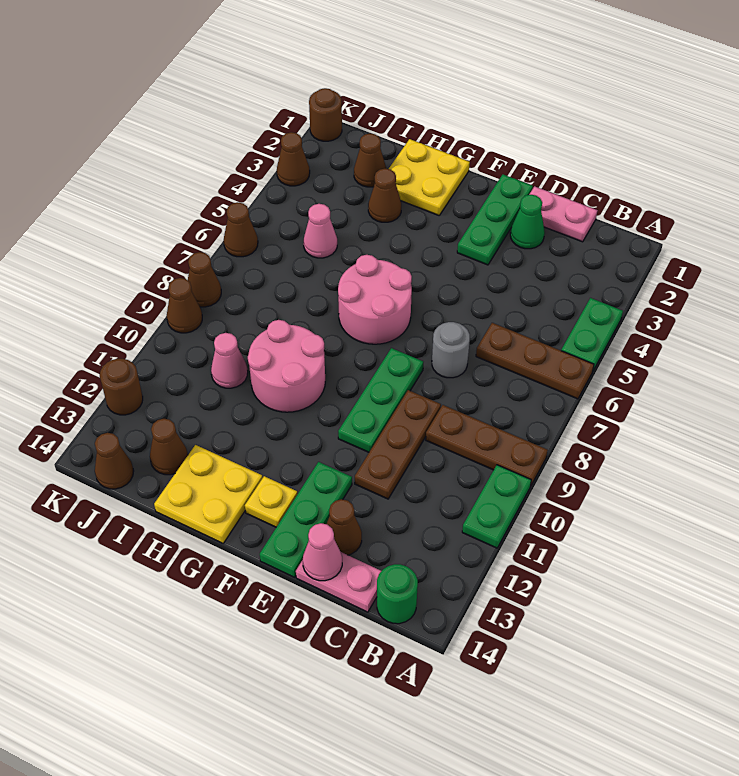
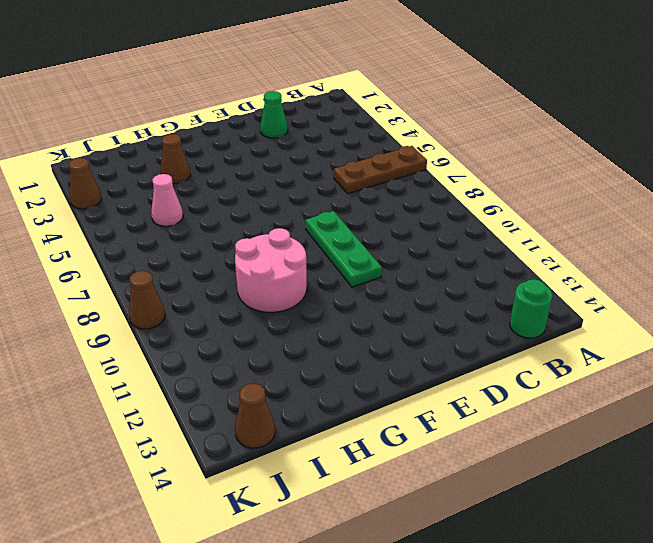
none -> green 1x2 plate [561,298,623,370]
none -> brown 1x3 plate [426,405,548,486]
none -> green 1x2 plate [462,465,531,548]
none -> pink 1x2 plate [529,186,597,242]

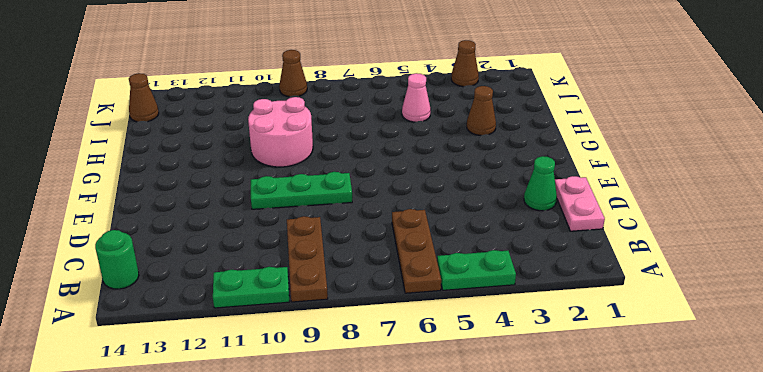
none -> pink 1x2 plate [296,552,381,612]
none -> grey 1x1 round brick [432,322,470,378]
none -> brown 1x3 plate [355,390,441,499]
none -> brown 1x1 cone [327,499,362,555]

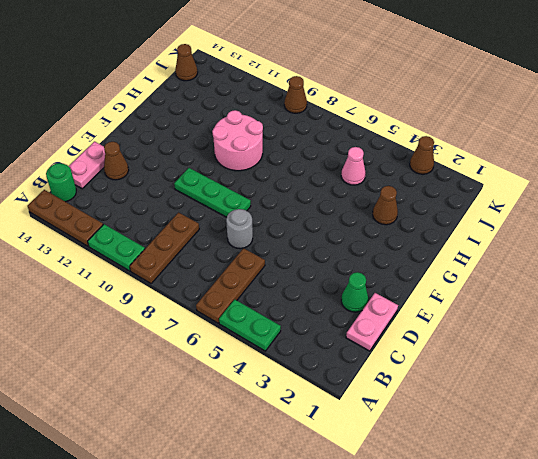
brown 1x3 plate [28,190,103,246] -> brown 1x3 plate moved to [355,390,441,499]
none -> green 1x3 plate [457,175,533,265]
none -> green 1x3 plate [260,462,352,577]
none -> pink 2x2 round brick [338,255,412,344]
none -> yellow 1x1 plate [245,476,297,527]

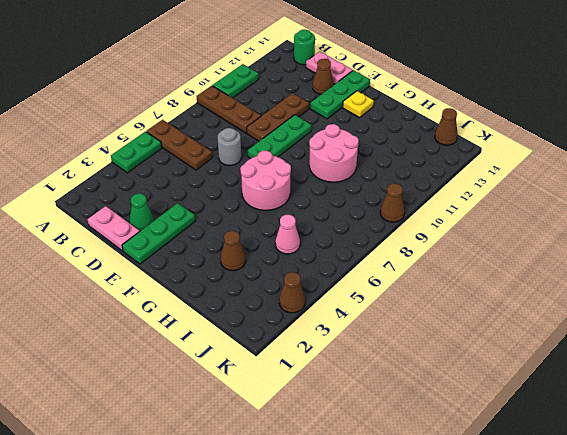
none -> yellow 2x2 plate [389,139,470,215]
none -> yellow 2x2 plate [154,445,263,543]
none -> brown 1x1 cone [354,133,386,187]
none -> pink 1x1 cone [211,333,248,388]

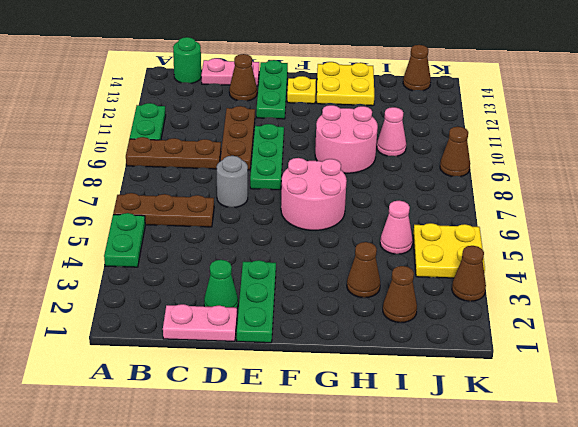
yellow 2x2 plate [413,223,485,278] -> yellow 2x2 plate moved to [389,139,470,215]
none -> brown 1x1 cone [150,419,188,475]
none -> brown 1x1 round brick [309,88,342,141]
none -> brown 1x1 cone [224,202,258,257]
none -> brown 1x1 cone [188,252,221,307]

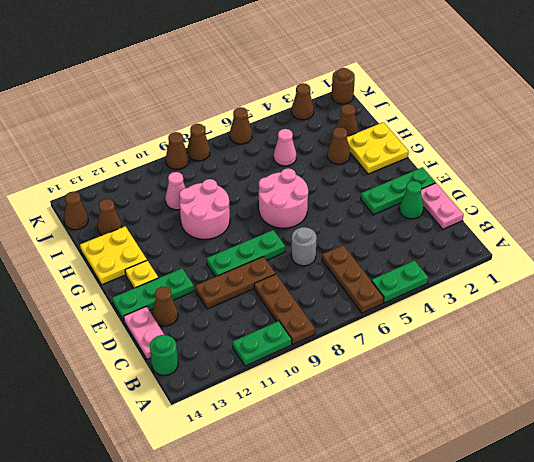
none -> brown 1x1 round brick [100,359,143,415]
none -> pink 1x1 cone [303,523,342,581]

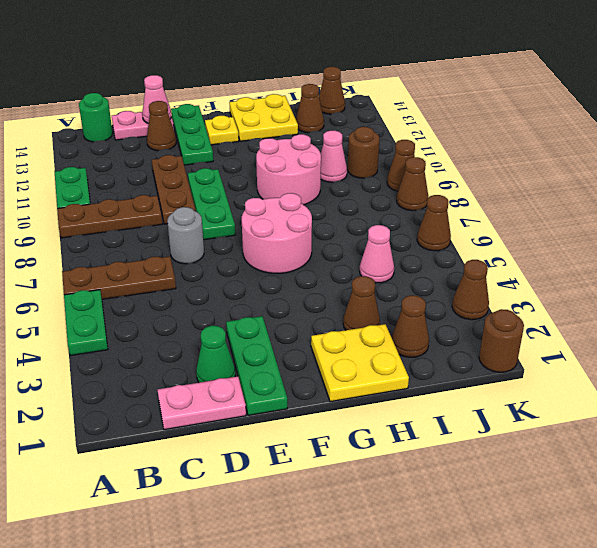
brown 1x1 round brick [348,127,380,178] -> brown 1x1 round brick moved to [100,359,143,415]

